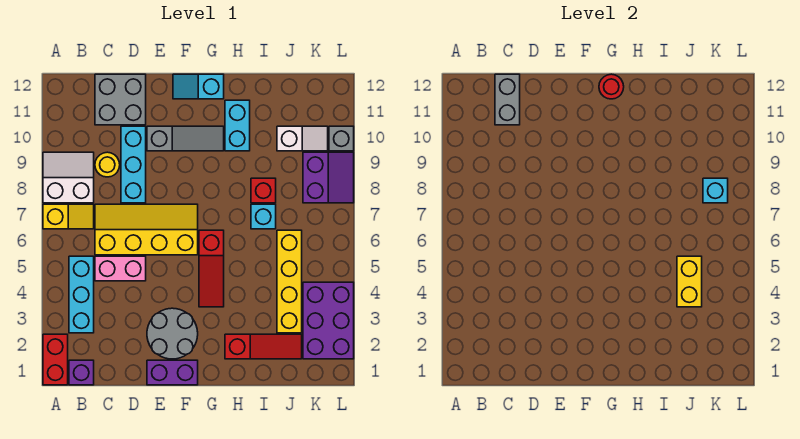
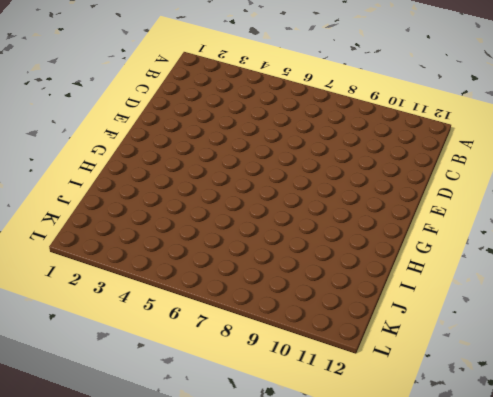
none -> red 1x2 brick [43,334,68,385]
none -> yellow 1x2 slope [43,204,94,229]
none -> white 2x2 slope [43,152,94,203]

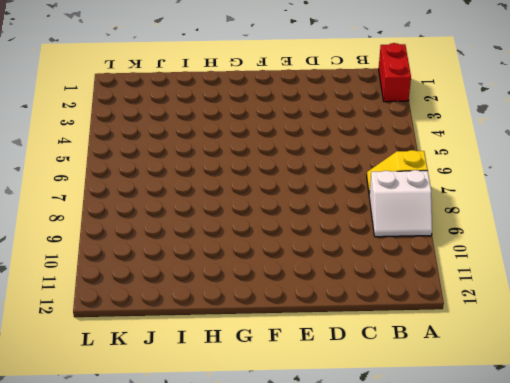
none -> purple 1x1 brick [69,360,94,385]
none -> cyan 1x3 brick [69,256,94,333]
none -> pink 1x2 brick [95,256,146,281]

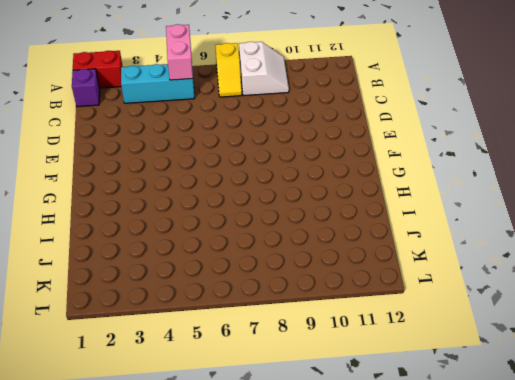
pink 1x2 brick [166,24,193,80] -> pink 1x2 brick moved to [95,256,146,281]
none -> yellow 2x4 slope [95,204,198,255]
none -> yellow 1x1 round brick [95,152,120,177]
none -> grey 2x2 brick [95,74,146,125]

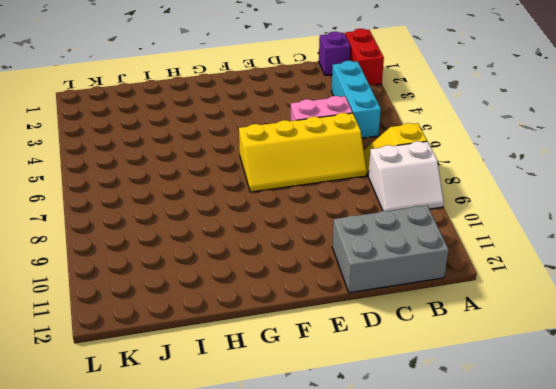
grey 2x3 brick [332,206,449,293] -> grey 2x2 brick [95,74,146,125]
none -> yellow 1x1 round brick [95,152,120,177]
none -> cyan 1x3 brick [121,126,146,203]
none -> purple 1x2 brick [147,360,198,385]

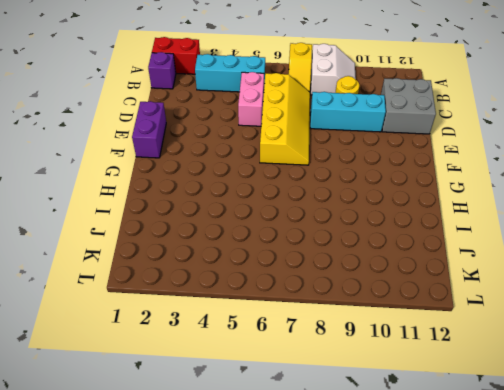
none -> grey 2x2 round brick [147,308,198,359]
none -> grey 1x3 slope [147,126,224,151]
none -> cyan 1x2 slope [173,74,224,99]

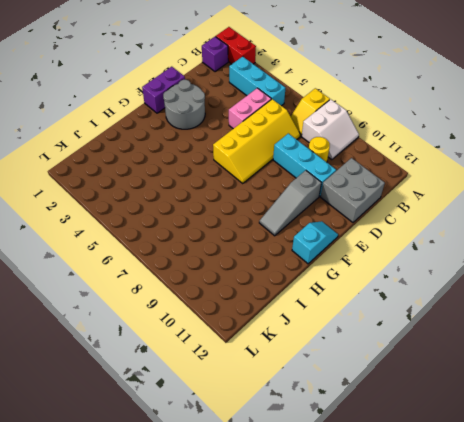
none -> red 1x3 slope [199,230,224,307]
none -> red 1x3 slope [225,334,302,359]
none -> cyan 1x2 brick [225,100,250,151]

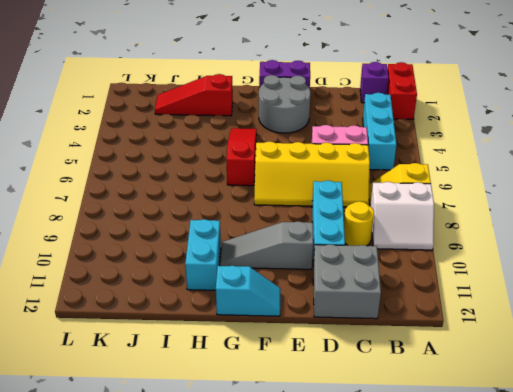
none -> cyan 1x1 brick [251,204,276,229]
none -> red 1x1 brick [251,178,276,203]
none -> yellow 1x4 brick [277,230,302,333]

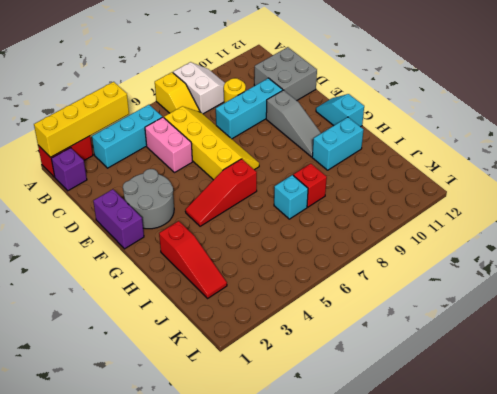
yellow 1x4 brick [34,82,129,157] -> yellow 1x4 brick moved to [277,230,302,333]
none -> white 1x2 slope [277,126,328,151]
none -> purple 2x3 brick [303,282,354,359]
none -> purple 2x2 slope [303,152,354,203]

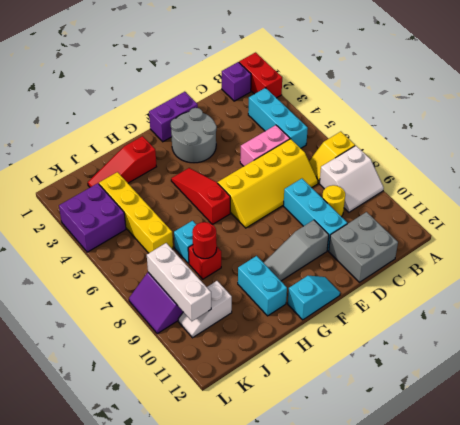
red 1x1 round brick [192,222,217,259] -> red 1x1 round brick moved to [599,74,624,99]
purple 2x2 brick [59,183,126,252] -> purple 2x3 brick [303,282,354,359]
white 1x3 brick [147,243,211,321] -> cyan 1x1 brick [703,178,728,203]
none -> grey 1x1 brick [329,126,354,151]
none -> grey 1x2 brick [495,74,520,125]
none -> yellow 1x2 brick [677,256,702,307]

